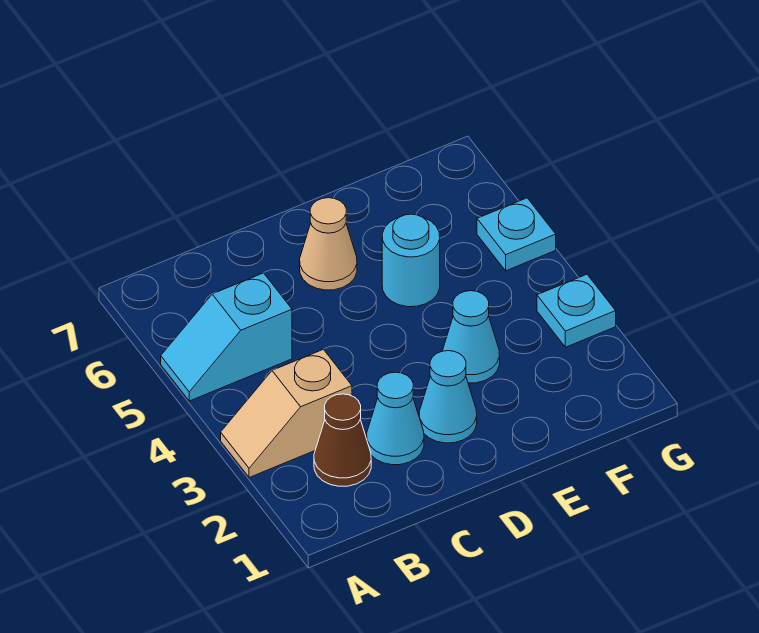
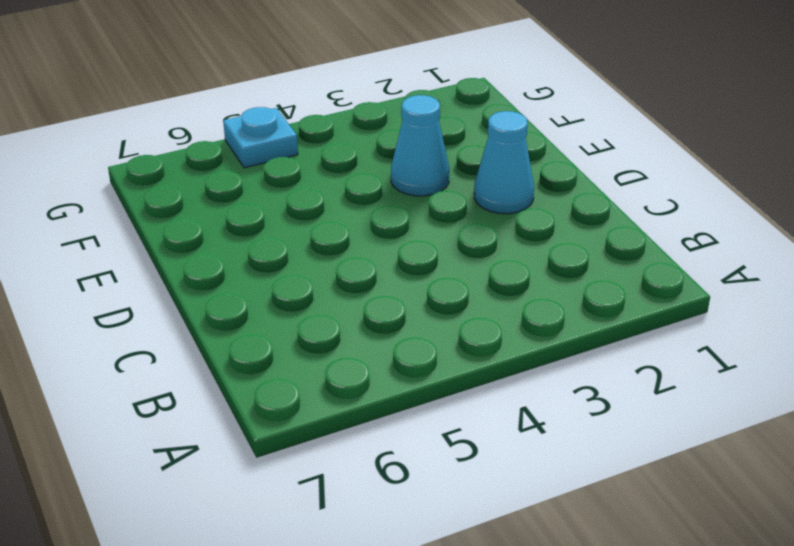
none -> tan 1x2 slope [221,349,352,478]
none -> cyan 1x2 slope [161,273,292,401]

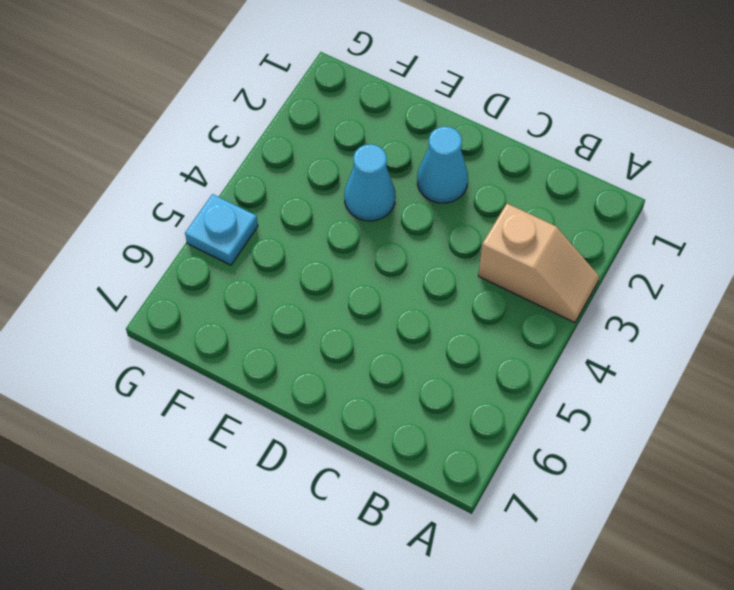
none -> cyan 1x2 slope [161,273,292,401]
none -> brown 1x1 cone [314,394,371,486]

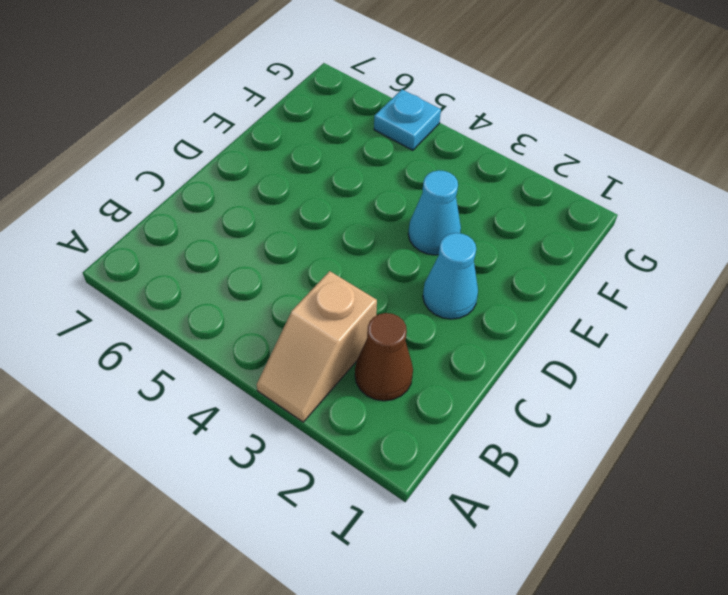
none -> cyan 1x2 slope [161,273,292,401]
none -> cyan 1x1 cone [367,372,424,465]

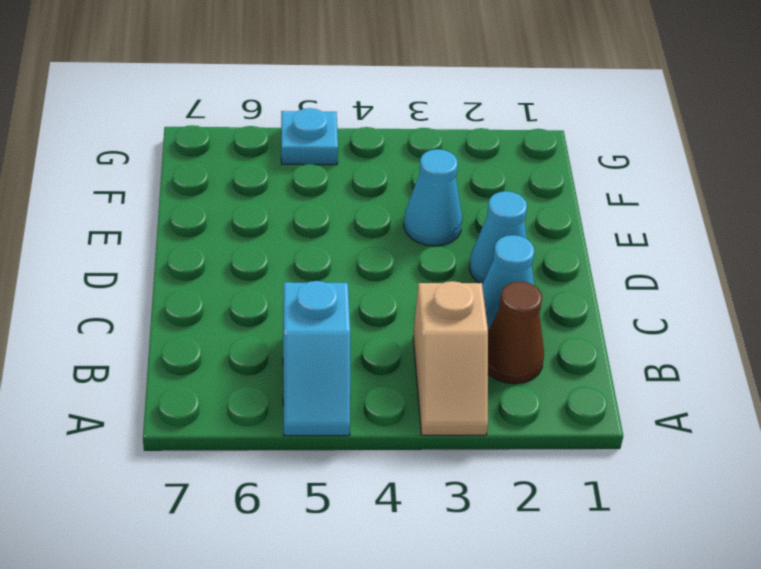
none -> tan 1x1 cone [300,198,357,290]
none -> cyan 1x1 round brick [382,214,440,307]

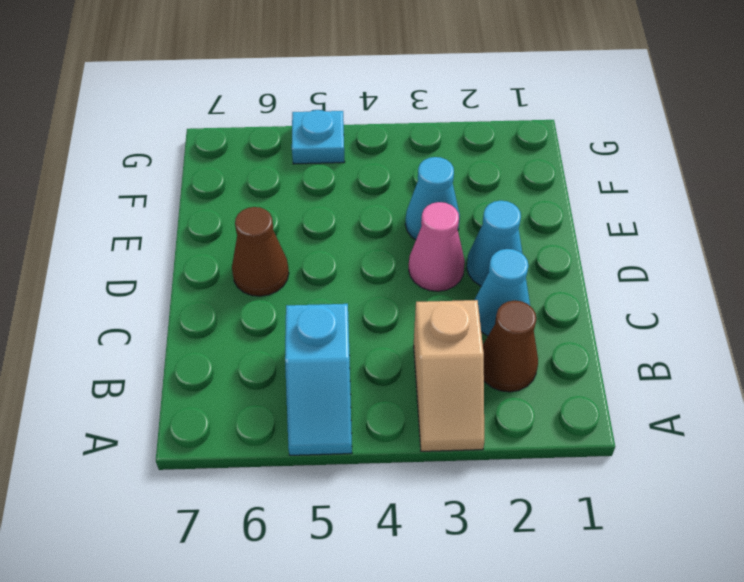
pink 1x1 cone [409,202,465,291] -> none
brown 1x1 cone [232,207,289,296] -> tan 1x1 cone [300,198,357,290]
none -> cyan 1x1 round brick [382,214,440,307]
none -> cyan 1x1 plate [537,274,616,347]

